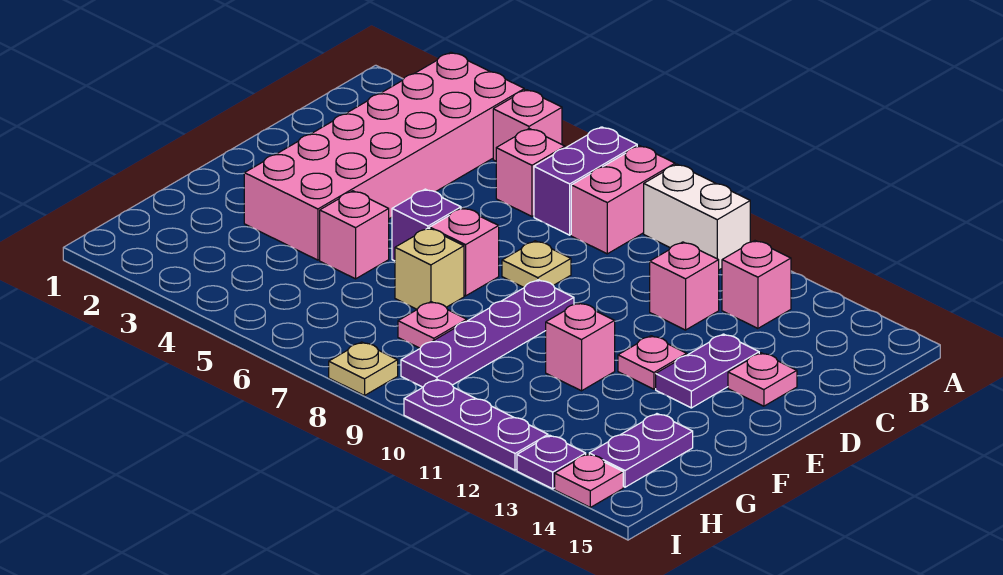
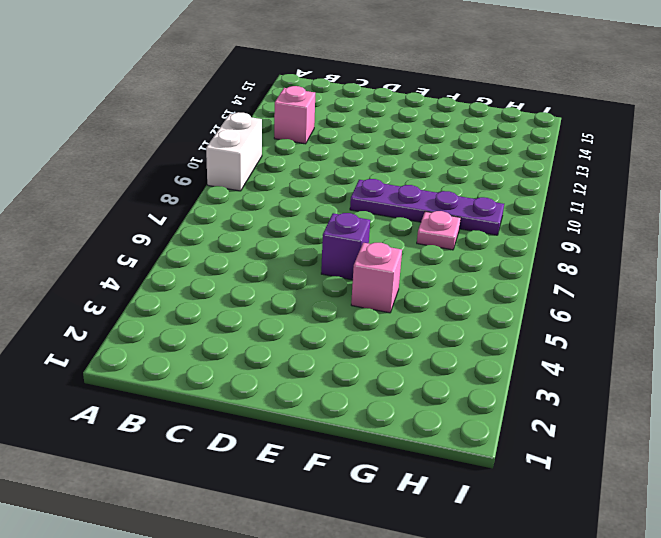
none -> pink 2x6 brick [244,52,524,260]
none -> pink 1x1 brick [493,90,562,161]
none -> purple 1x2 brick [534,127,637,235]

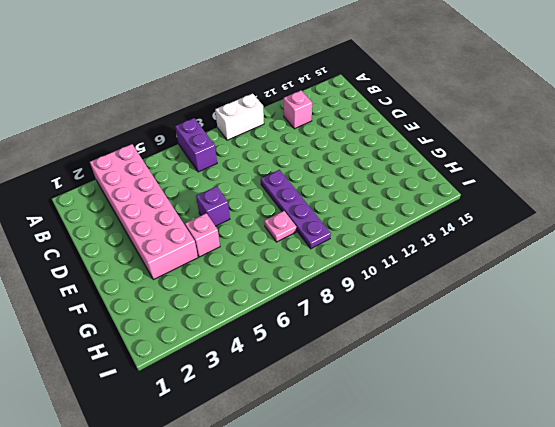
none -> pink 1x1 brick [493,90,562,161]
none -> pink 1x2 brick [571,146,675,254]
none -> pink 1x1 brick [496,129,565,216]

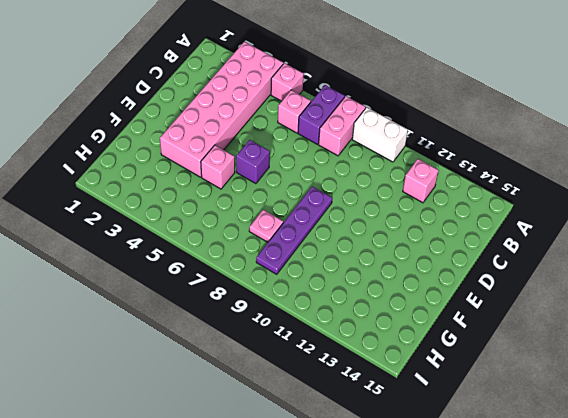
none -> pink 1x1 brick [650,242,719,330]
none -> tan 1x1 plate [502,241,571,287]
none -> purple 1x2 plate [656,334,759,408]

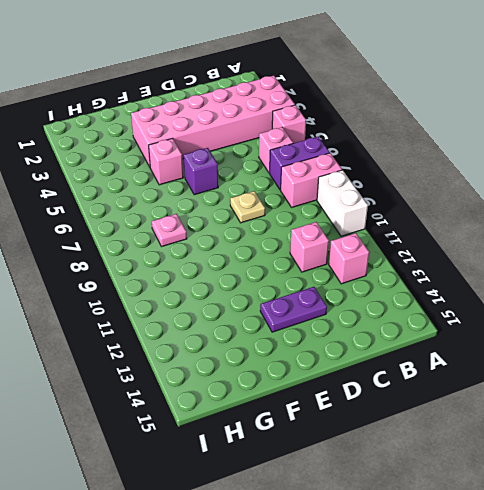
none -> pink 1x1 plate [728,353,797,406]
none -> pink 1x1 brick [430,208,499,296]
none -> purple 1x4 plate [401,280,574,387]

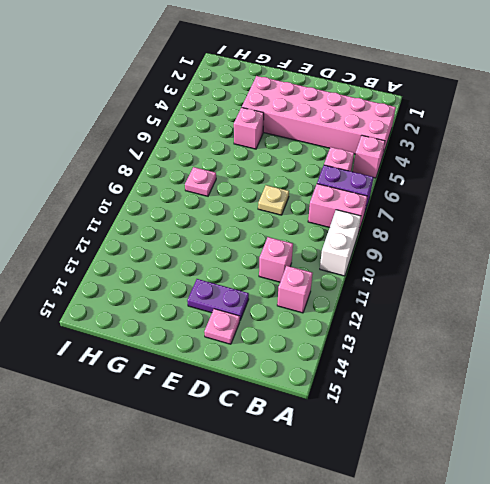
none -> purple 1x1 brick [392,189,461,261]
none -> pink 1x1 brick [430,208,499,296]
none -> purple 1x4 plate [401,280,574,387]

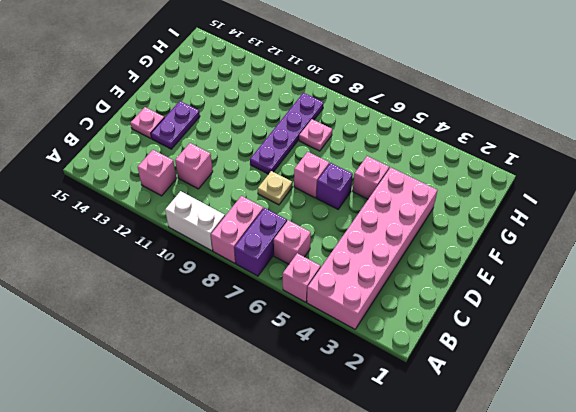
none -> pink 1x1 plate [618,336,687,389]
none -> tan 1x1 brick [395,228,464,309]
none -> pink 1x1 brick [546,303,615,391]

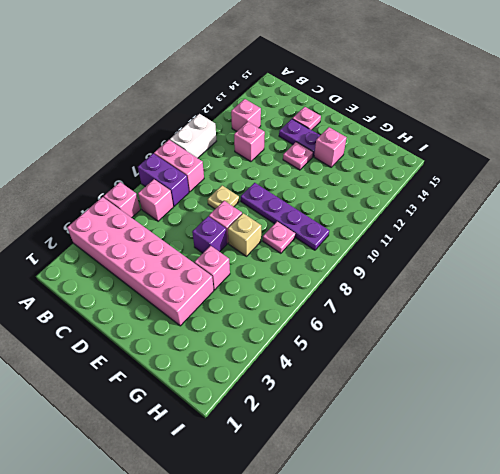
pink 1x1 brick [314,127,347,167] -> pink 1x1 brick moved to [546,303,615,391]
none -> purple 1x2 plate [589,414,693,487]
none -> tan 1x1 plate [329,342,398,396]
none -> purple 1x3 plate [404,380,548,470]

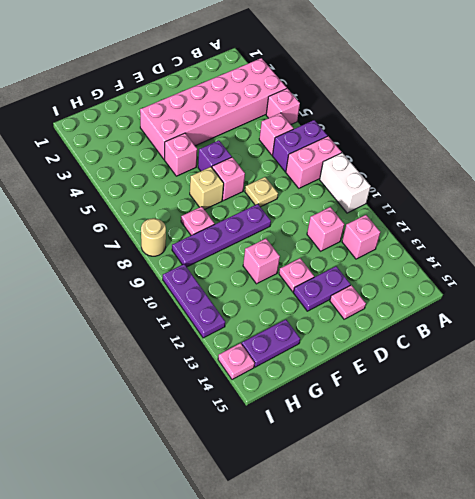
tan 1x1 round brick [141,218,166,256] -> tan 1x1 plate [329,342,398,396]
none -> purple 1x1 plate [517,435,586,489]

